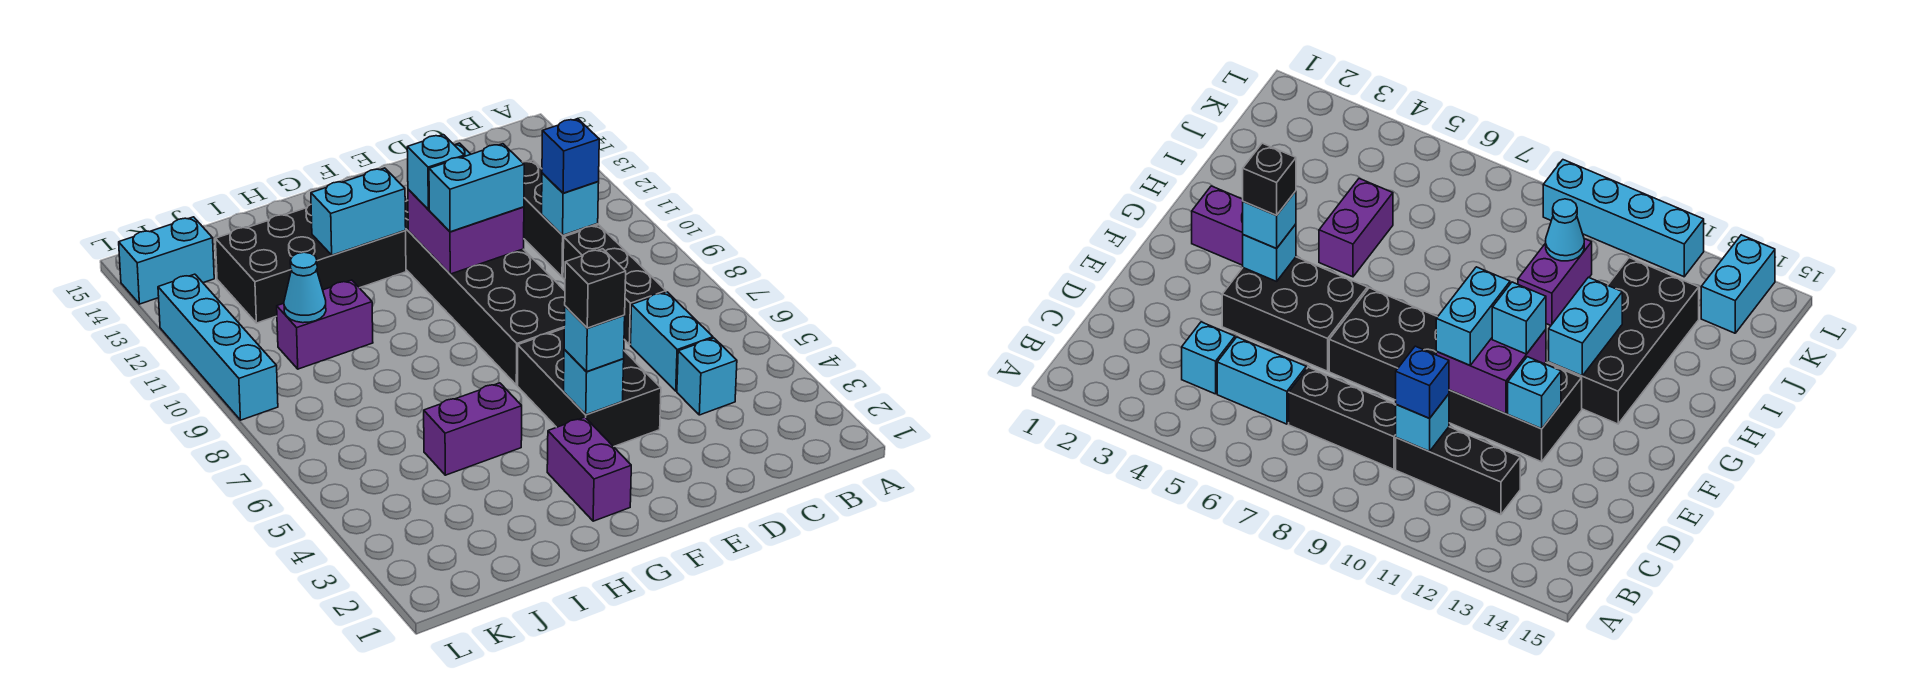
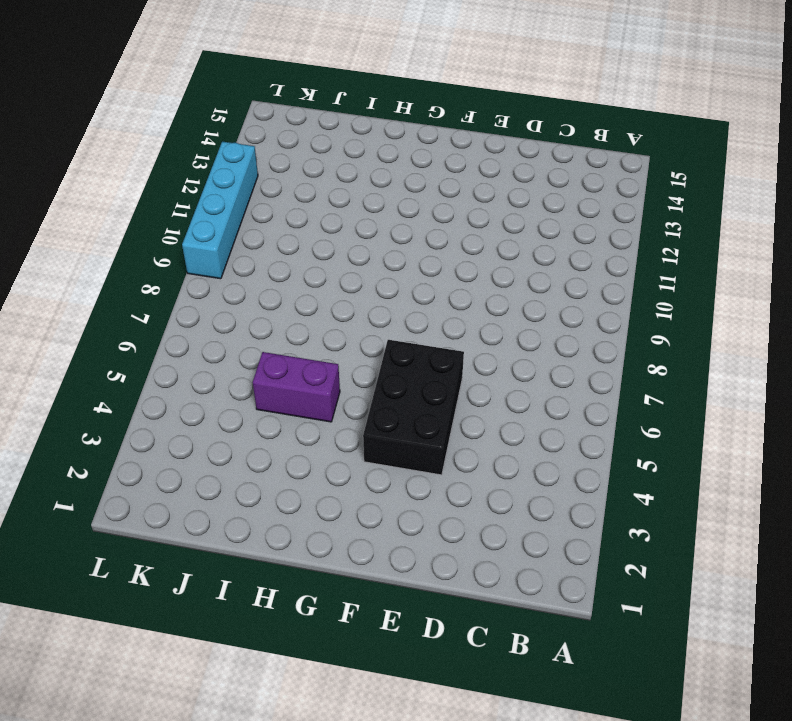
none -> cyan 1x1 brick [677,338,737,415]
none -> cyan 1x2 brick [631,292,713,391]
none -> black 1x3 brick [563,225,666,345]

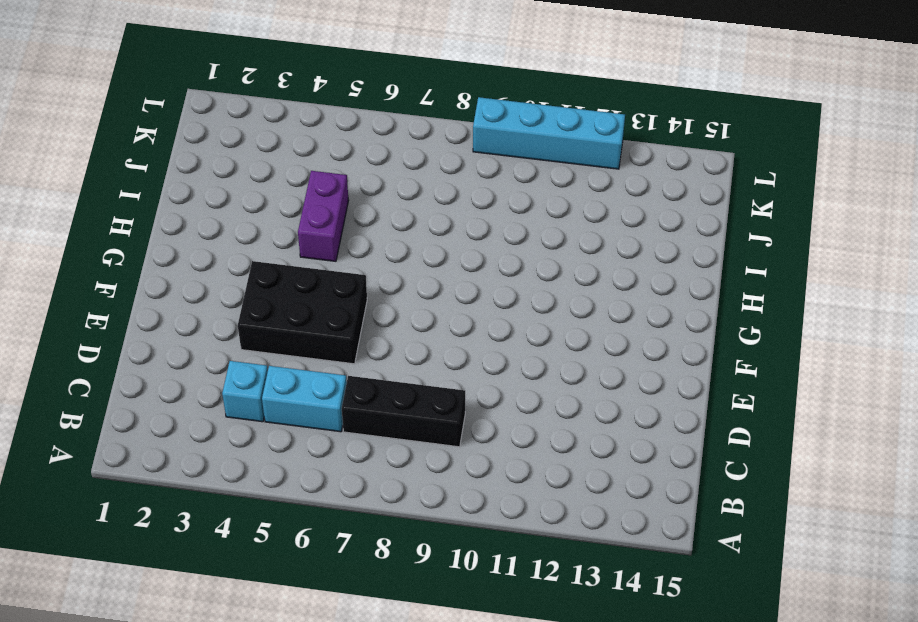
none -> black 1x3 brick [522,160,598,277]
none -> black 2x6 brick [405,200,565,385]
none -> purple 1x2 brick [547,417,631,521]

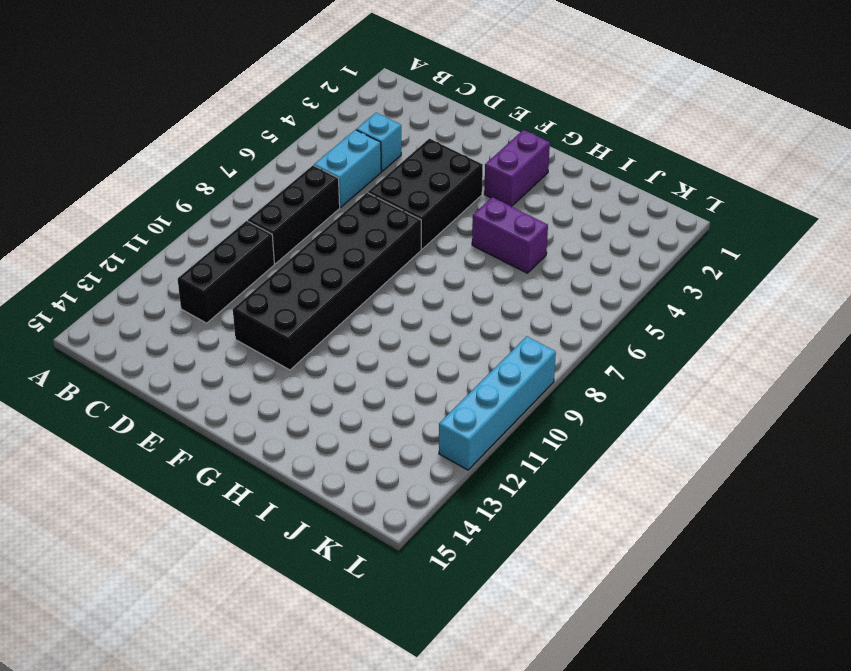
none -> black 2x4 brick [215,205,406,323]
none -> purple 1x2 brick [277,280,373,369]
none -> cyan 1x2 brick [119,217,214,304]

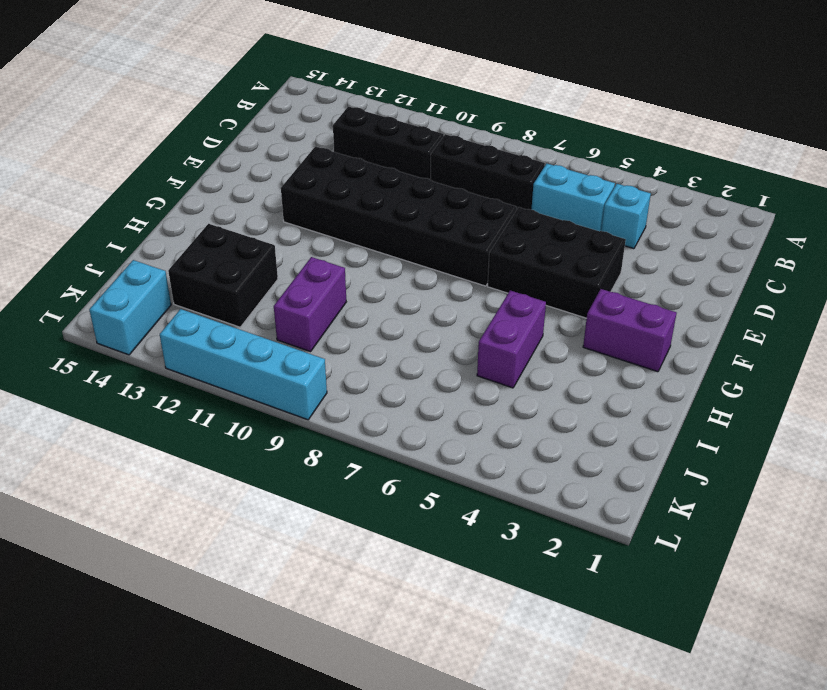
black 2x2 brick [168,224,278,327] -> black 2x4 brick [215,205,406,323]
none -> cyan 1x1 brick [542,173,599,235]
none -> purple 2x2 brick [408,189,524,274]
none -> cyan 1x1 brick [1508,357,1561,429]

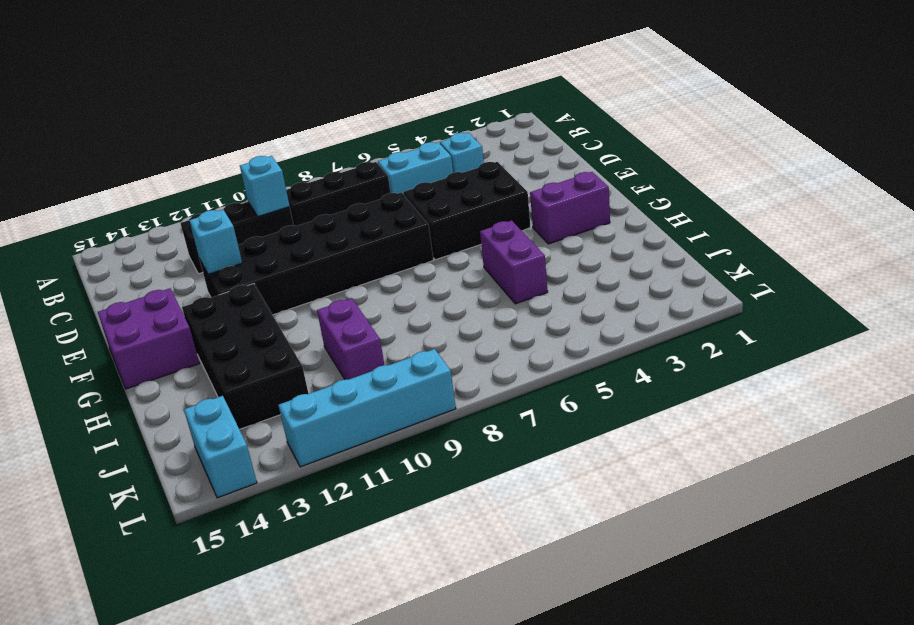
purple 2x2 brick [98,288,200,389] -> purple 2x2 brick moved to [408,189,524,274]
none -> cyan 1x1 brick [564,350,624,415]
none -> cyan 1x2 brick [311,168,406,255]
none -> cyan 1x1 cone [284,252,326,323]

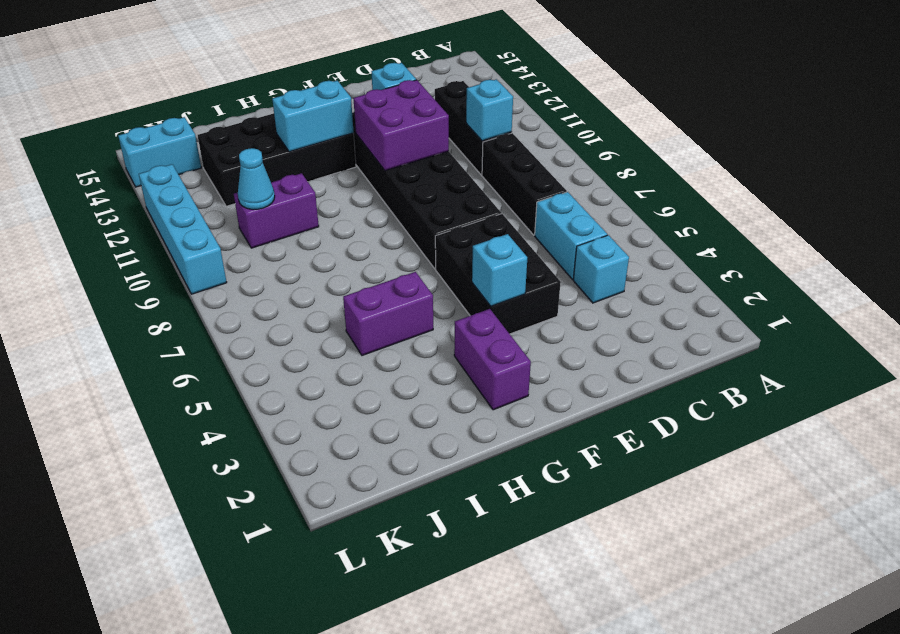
none -> blue 1x1 brick [542,119,599,193]
none -> cyan 1x2 brick [429,144,524,232]
none -> cyan 1x1 brick [564,306,625,371]

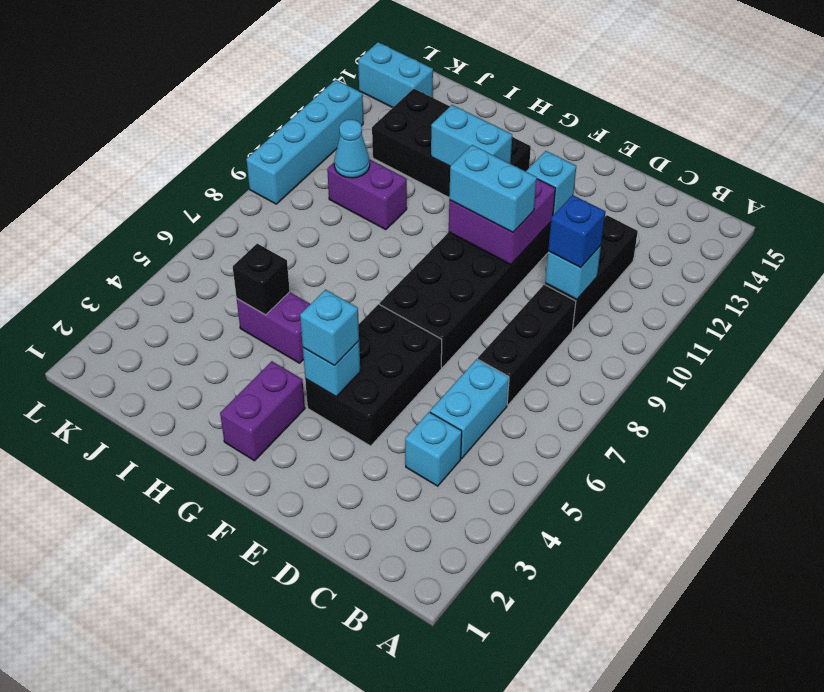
black 1x1 brick [233,244,290,315] -> black 1x1 brick moved to [565,249,626,328]
none -> cyan 1x1 brick [407,135,464,209]

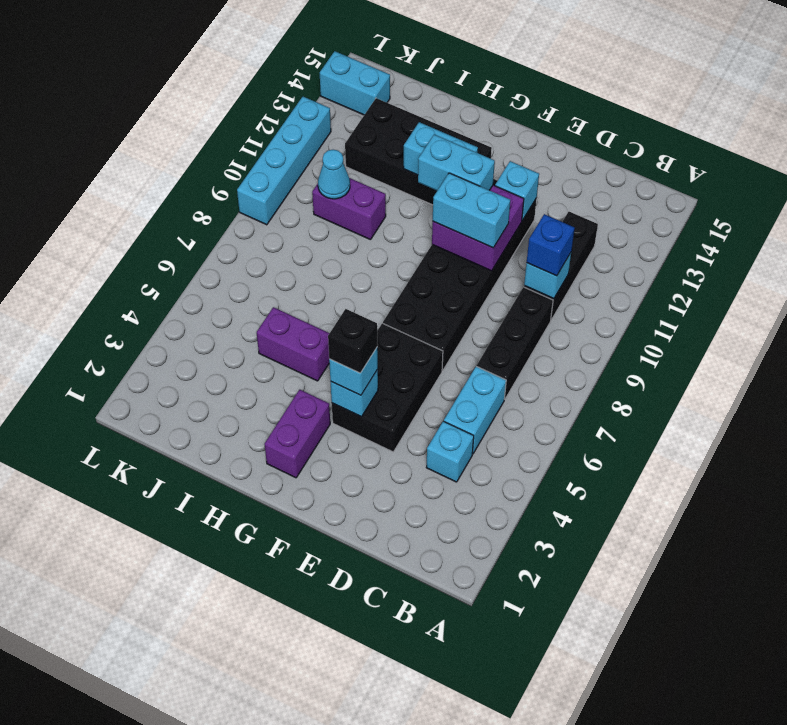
cyan 1x2 brick [418,135,495,190] -> cyan 1x1 brick [407,135,464,209]

